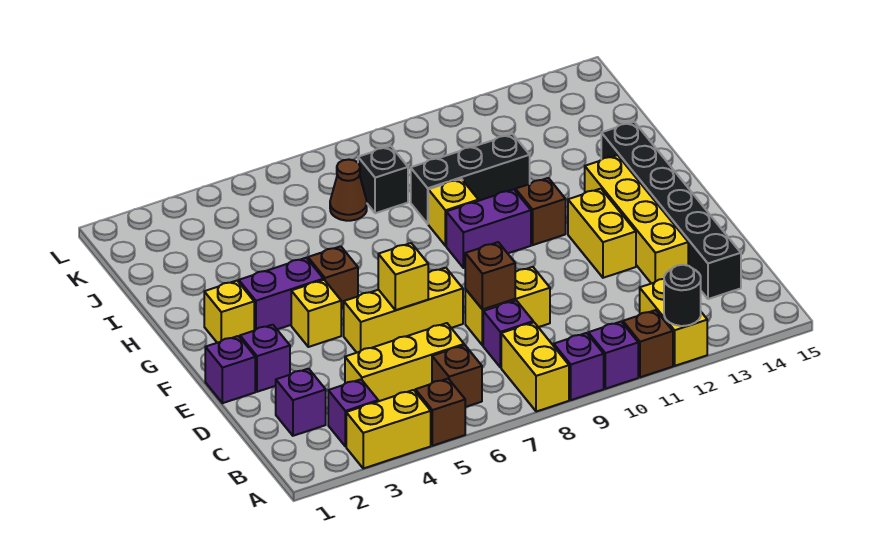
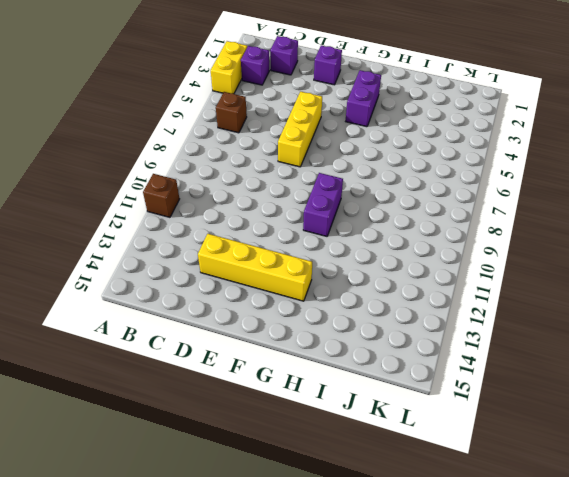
none -> brown 1x1 brick [415,379,465,446]
none -> yellow 1x2 brick [501,322,569,412]
none -> purple 1x1 brick [554,333,604,400]
none -> purple 1x1 brick [588,322,638,389]

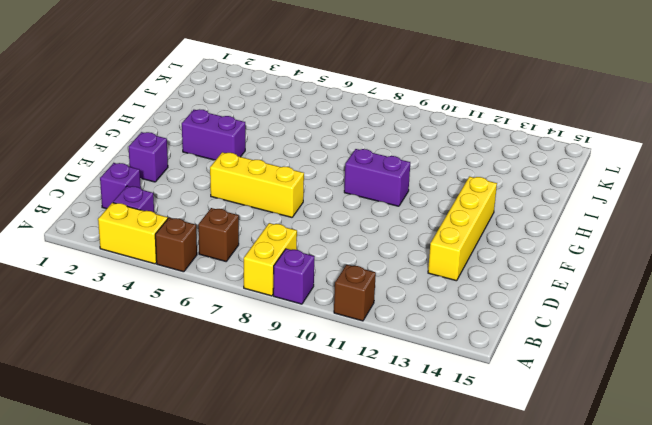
none -> purple 1x1 brick [588,322,638,389]
none -> yellow 1x2 brick [640,279,707,366]
none -> yellow 1x3 brick [345,323,464,401]
none -> purple 1x1 brick [483,300,533,367]

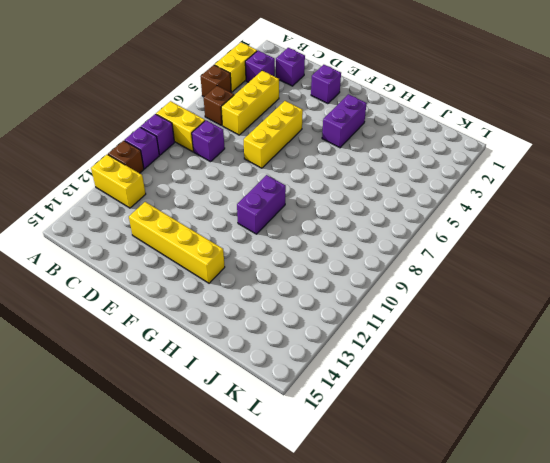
none -> black 1x6 brick [601,122,741,299]
none -> yellow 1x2 brick [465,267,550,345]
none -> purple 1x1 brick [205,336,255,403]
none -> yellow 1x2 brick [568,189,636,278]

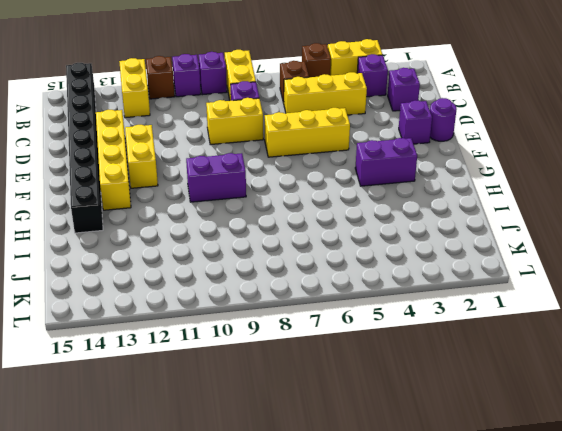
black 1x8 brick [66,63,103,233] -> black 1x6 brick [601,122,741,299]
purple 1x1 round brick [430,98,456,141] -> purple 1x1 brick [205,336,255,403]
none -> yellow 1x1 brick [291,280,341,347]
none -> yellow 1x1 brick [204,281,254,343]
none -> brown 1x1 brick [308,246,358,308]
none -> brown 1x1 brick [516,178,566,245]

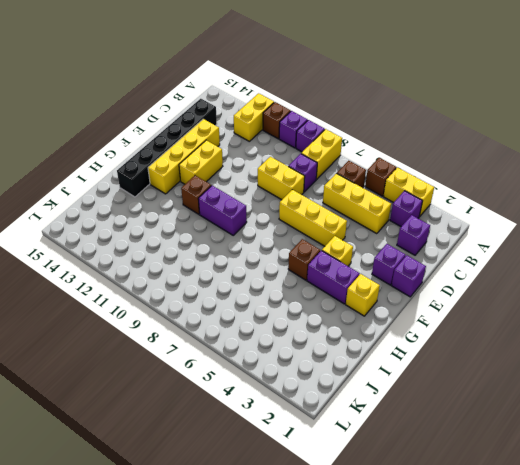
none -> yellow 1x1 brick [428,179,478,246]
none -> black 1x3 brick [411,134,530,224]
none -> brown 1x1 cone [330,160,367,221]
none -> black 1x1 brick [358,146,408,213]

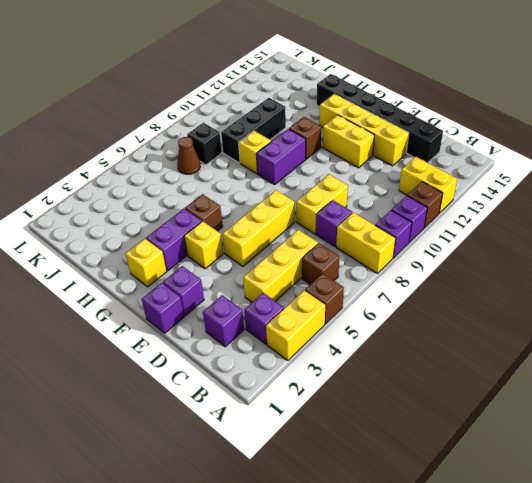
none -> black 1x1 round brick [664,265,701,326]
none -> brown 1x1 brick [465,242,515,310]
none -> yellow 1x1 brick [378,243,428,310]

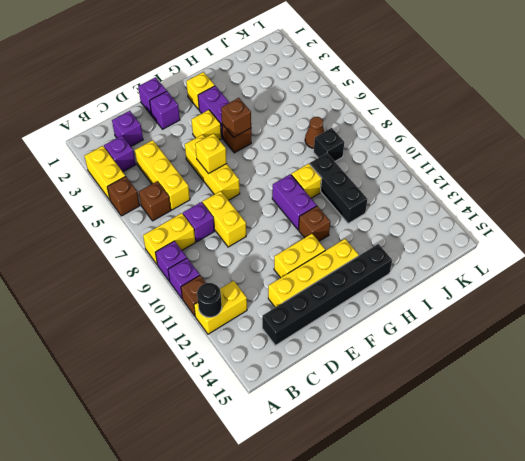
brown 1x1 brick [221,98,251,137] -> brown 1x1 brick moved to [465,242,515,310]

